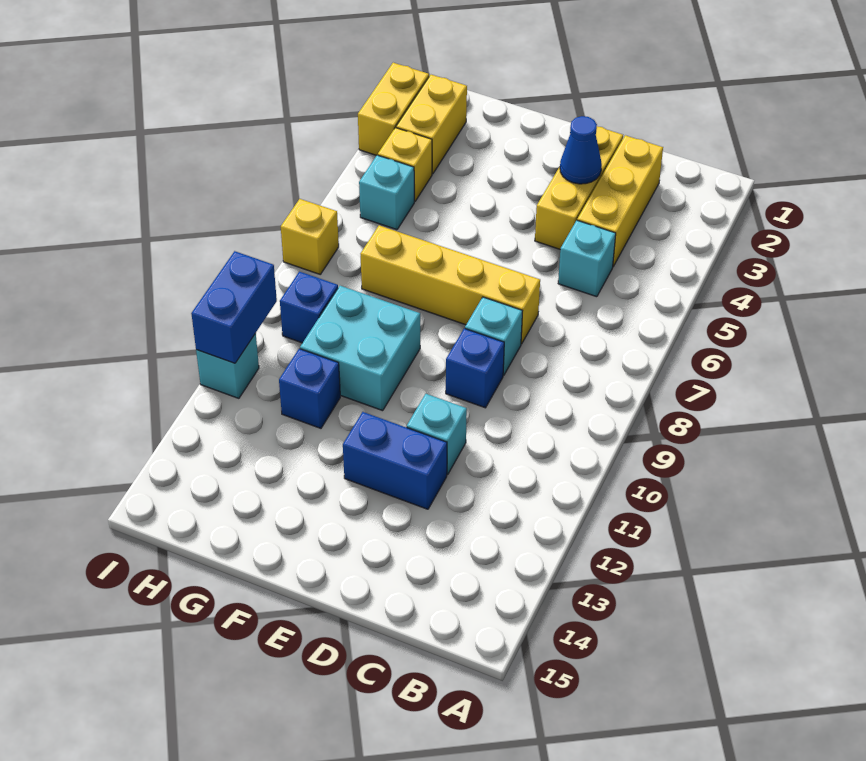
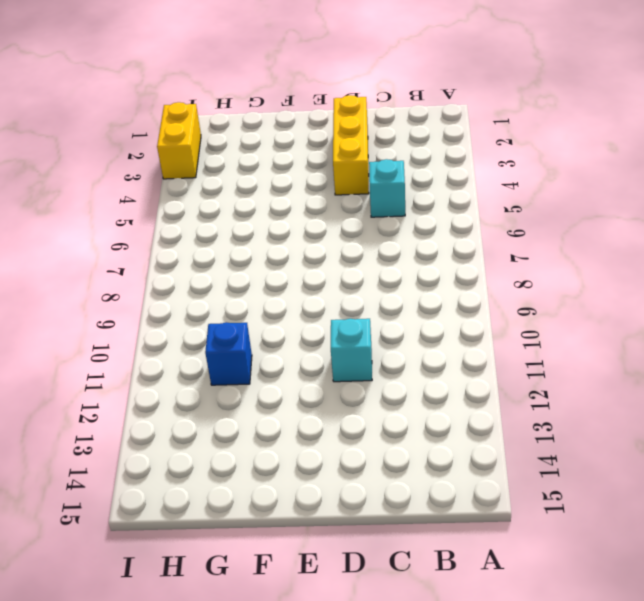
none -> yellow 1x3 brick [577,135,663,266]
none -> yellow 1x4 brick [361,225,540,344]
none -> cyan 1x1 brick [465,297,522,376]

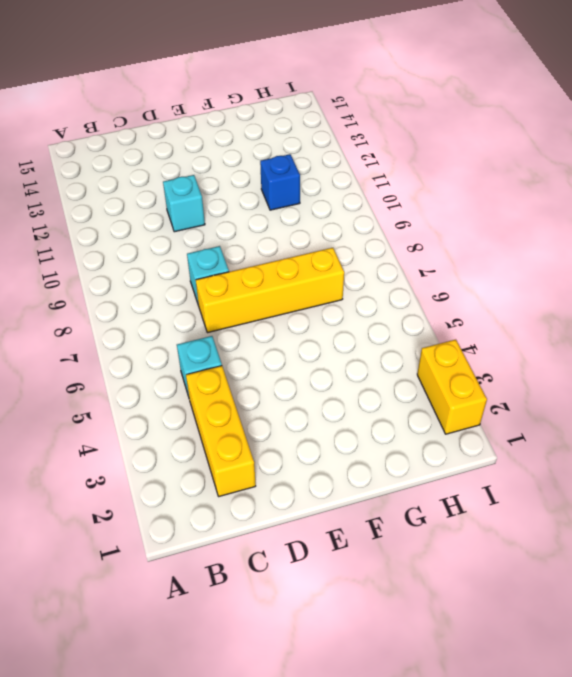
none -> yellow 1x3 brick [535,126,623,249]
none -> blue 1x1 brick [446,328,504,408]
none -> blue 1x2 brick [343,412,447,509]

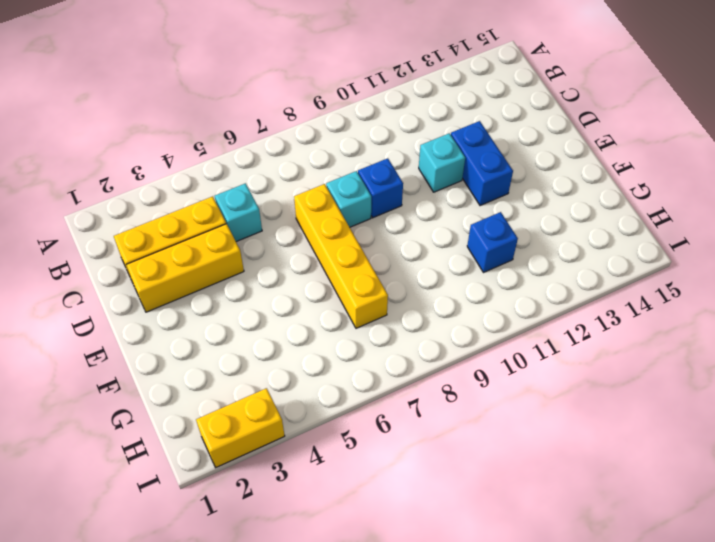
none -> cyan 2x2 brick [300,286,420,411]
none -> yellow 1x2 brick [396,75,467,174]
none -> yellow 1x1 brick [378,128,432,201]

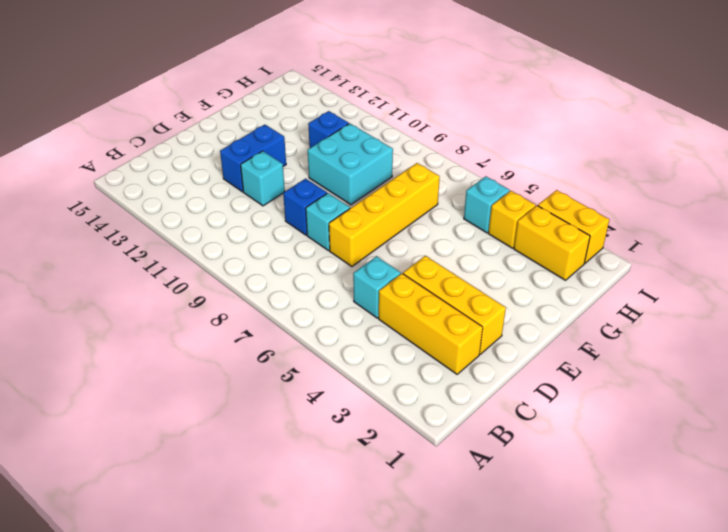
none -> blue 1x1 brick [280,272,338,343]
none -> yellow 1x1 brick [281,199,339,274]
none -> cyan 1x1 brick [196,334,259,398]

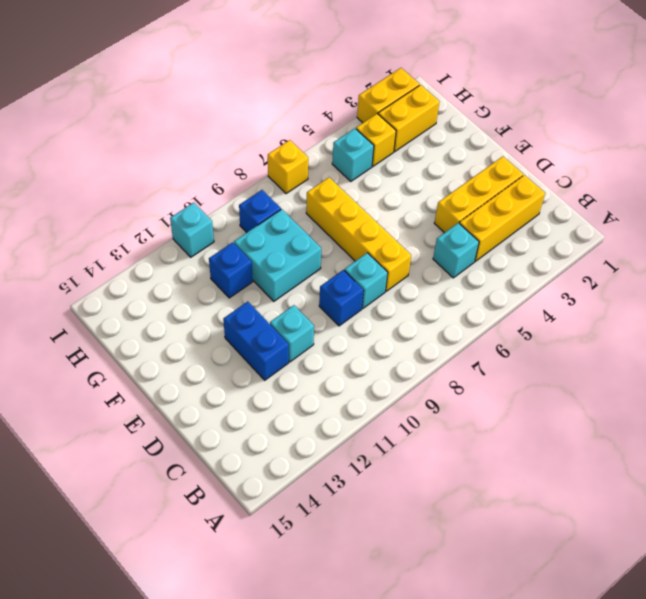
none -> blue 1x1 cone [560,116,602,184]
none -> blue 1x2 brick [191,251,277,363]

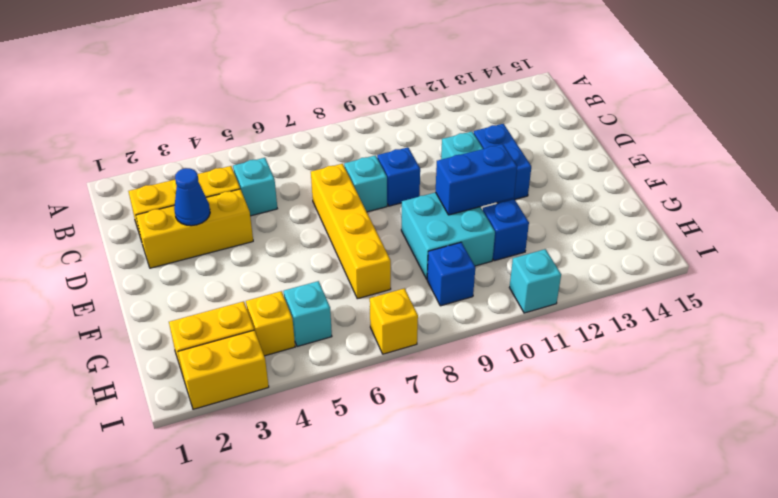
blue 1x2 brick [436,144,517,215] -> blue 1x2 brick moved to [191,251,277,363]

